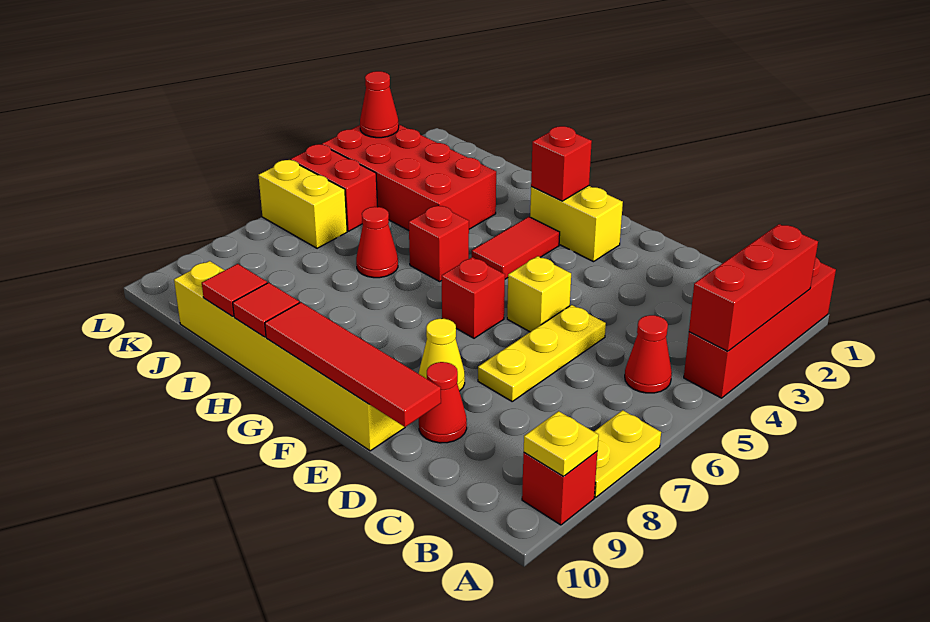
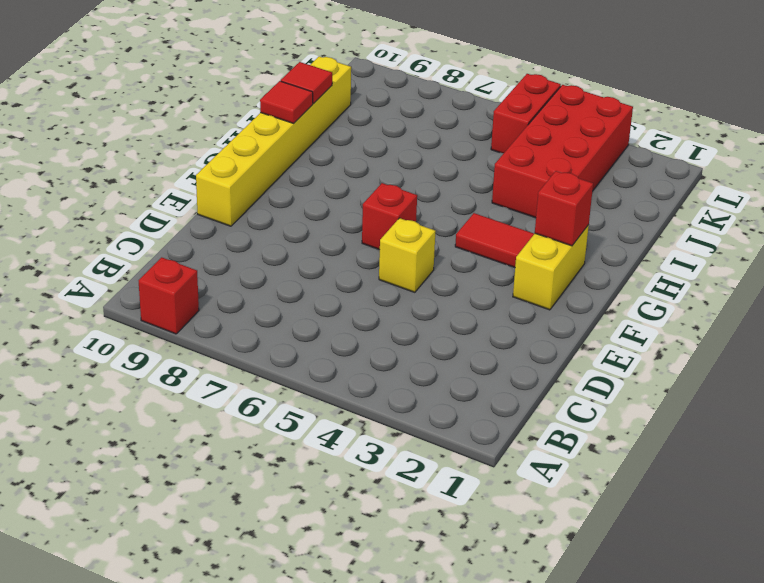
none -> red 1x4 brick [684,258,836,398]
none -> yellow 1x2 plate [594,410,661,497]
none -> red 1x1 cone [625,315,672,393]

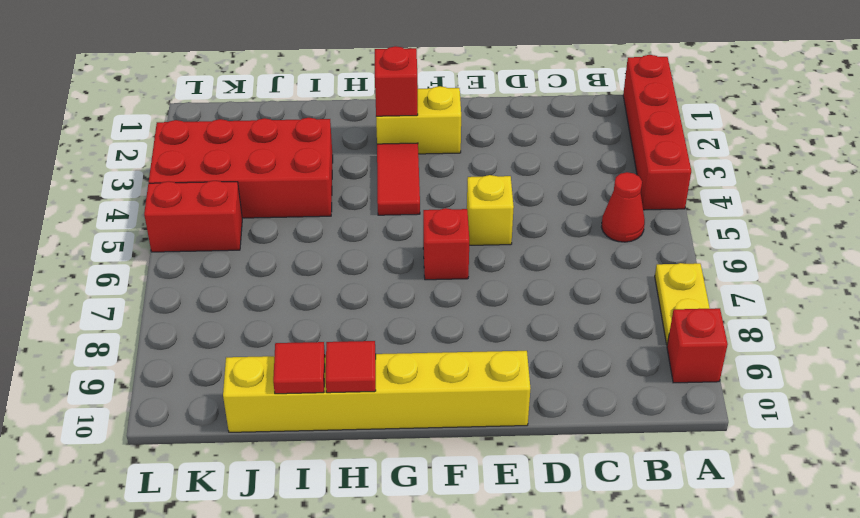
none -> yellow 1x3 plate [478,305,606,401]
none -> red 1x1 cone [419,362,467,443]
none -> yellow 1x1 cone [419,319,465,391]

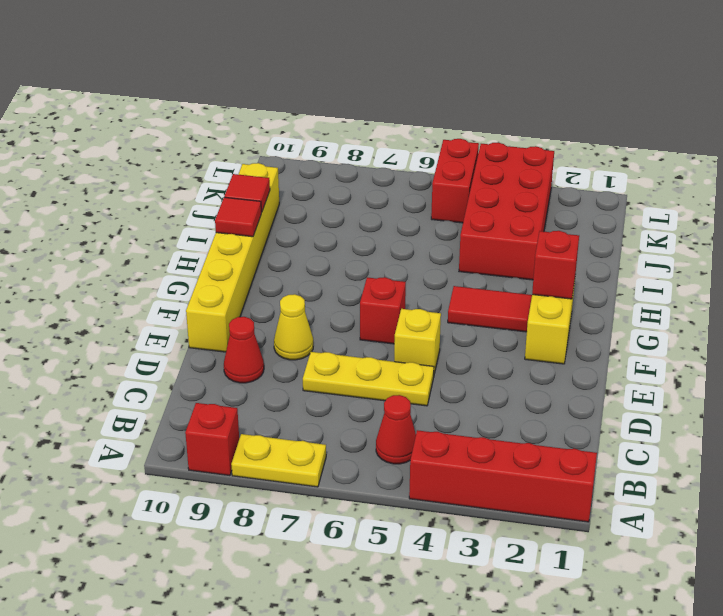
none -> red 1x1 brick [409,205,469,282]
none -> red 1x1 cone [356,207,398,278]
none -> yellow 1x2 brick [258,160,347,248]

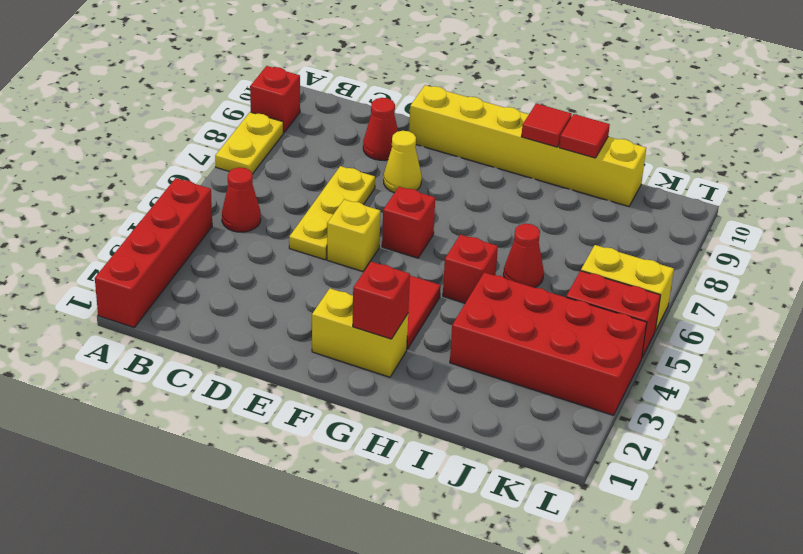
none -> red 1x3 brick [689,224,818,351]
none -> yellow 1x1 plate [524,411,599,476]
none -> red 1x4 tile [265,302,441,427]

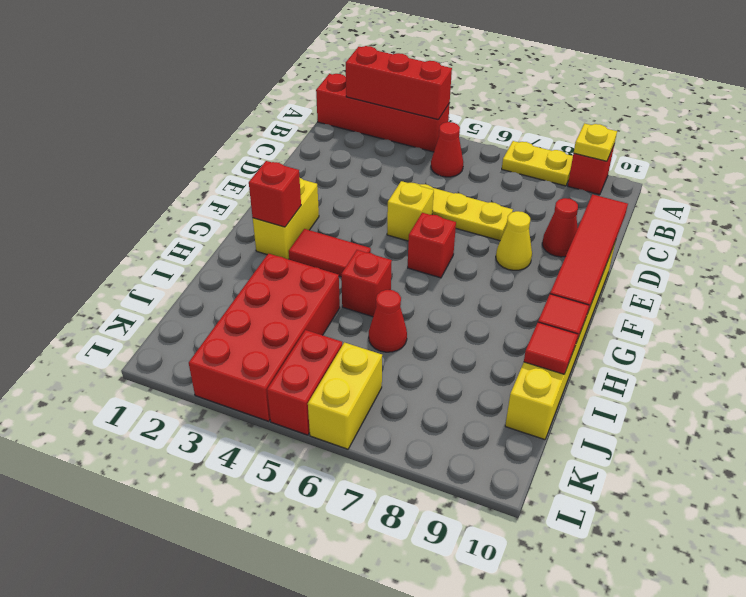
none -> red 1x1 cone [360,71,399,138]

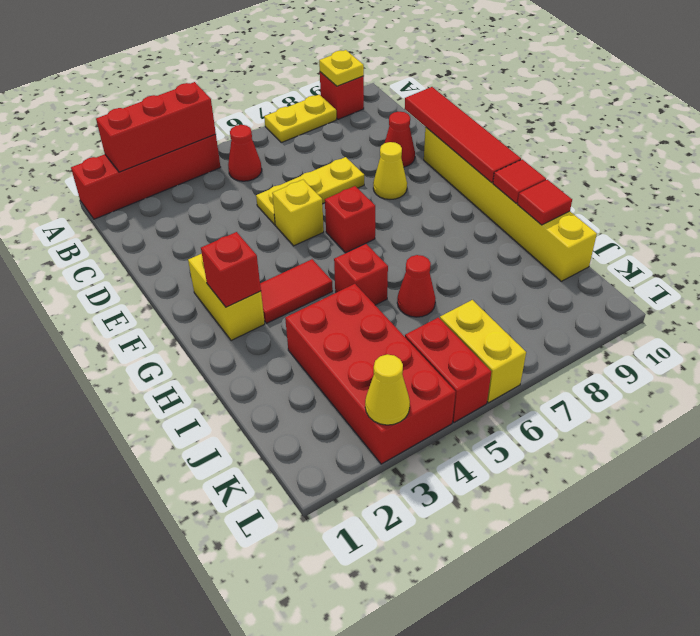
yellow 1x1 cone [365,354,410,425] -> red 1x1 cone [360,71,399,138]

